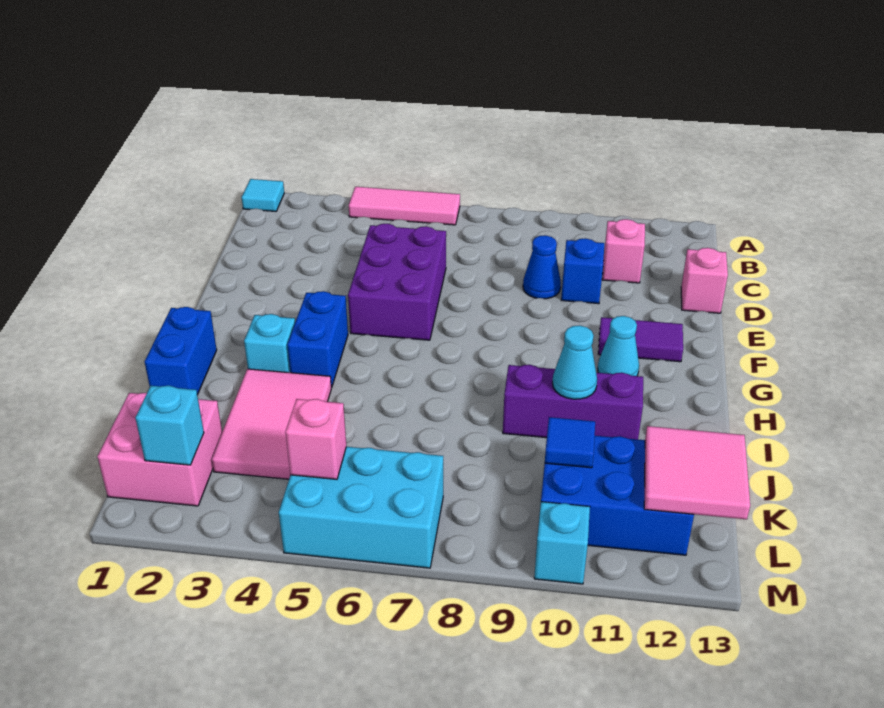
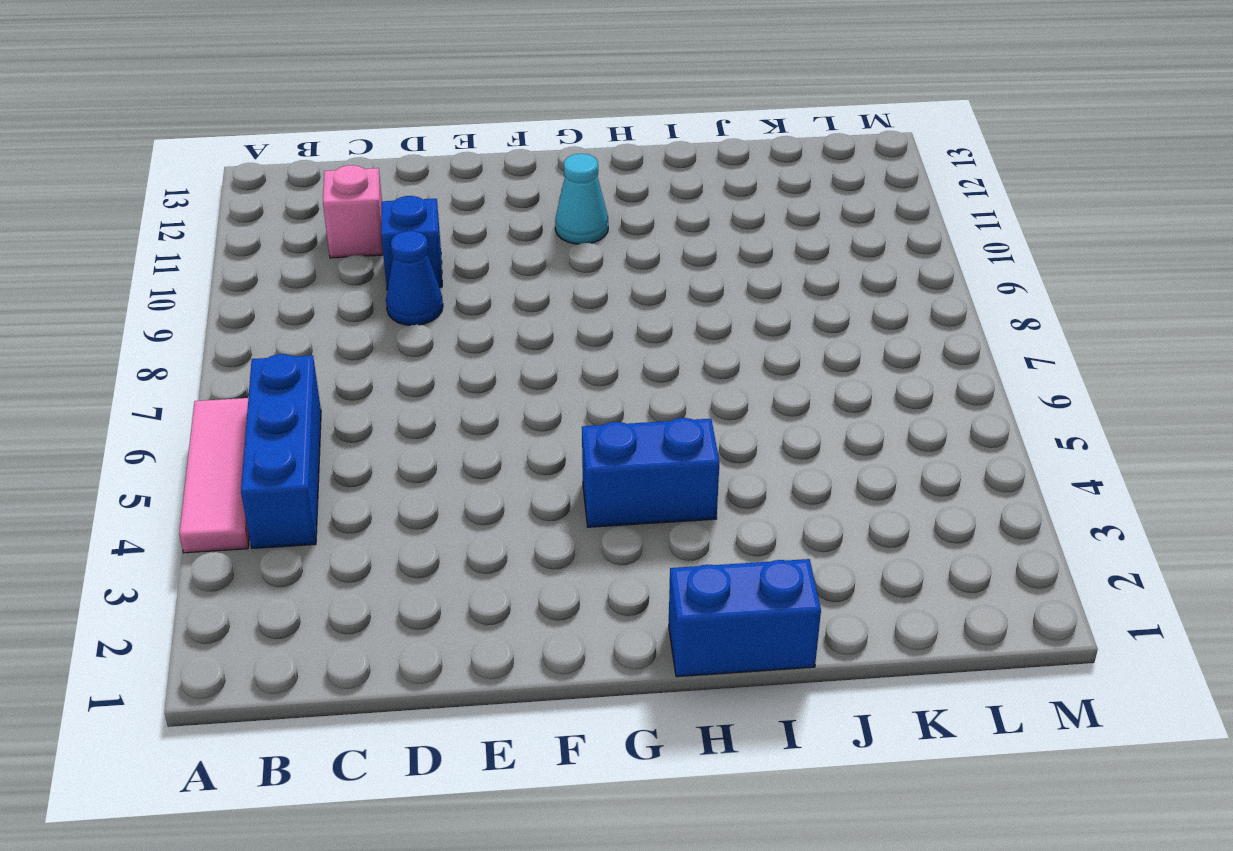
blue 1x3 brick [241,354,321,549] -> none
none -> cyan 1x1 tile [242,179,284,211]
none -> purple 2x3 brick [348,224,446,340]
none -> pink 1x1 brick [681,248,728,313]

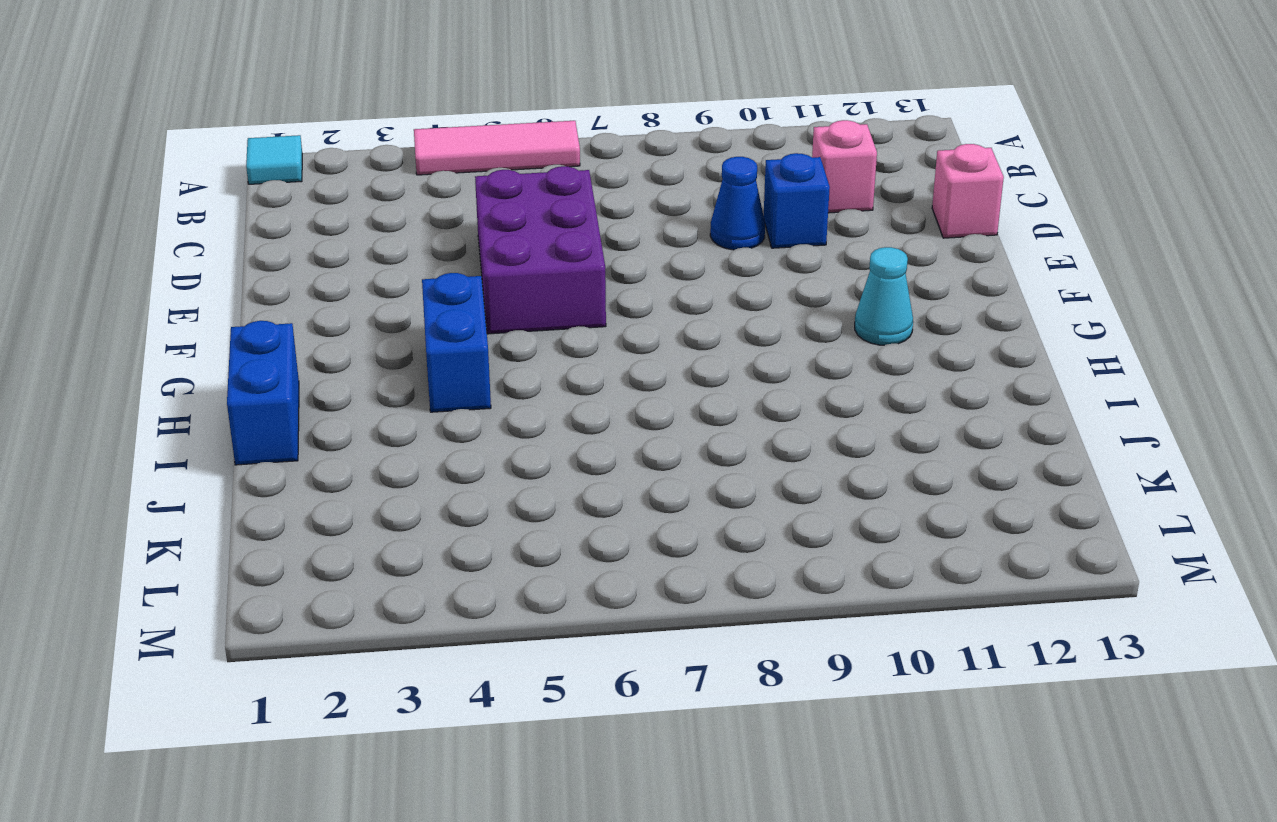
none -> purple 1x2 tile [598,317,683,362]
none -> cyan 1x1 brick [244,314,295,373]
none -> pink 2x3 tile [212,369,331,479]

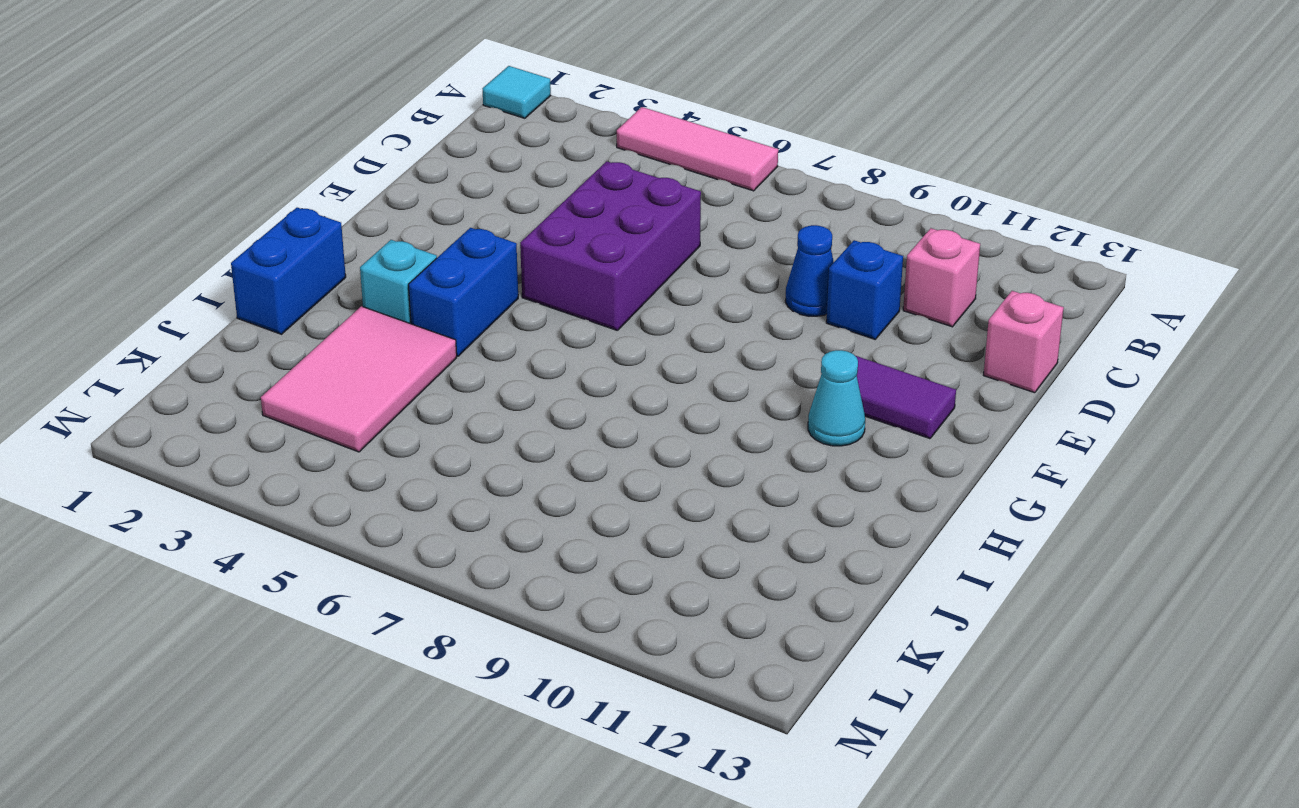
none -> purple 1x3 brick [503,365,643,440]
none -> pink 2x2 brick [97,393,222,506]
none -> blue 2x3 brick [541,436,694,555]

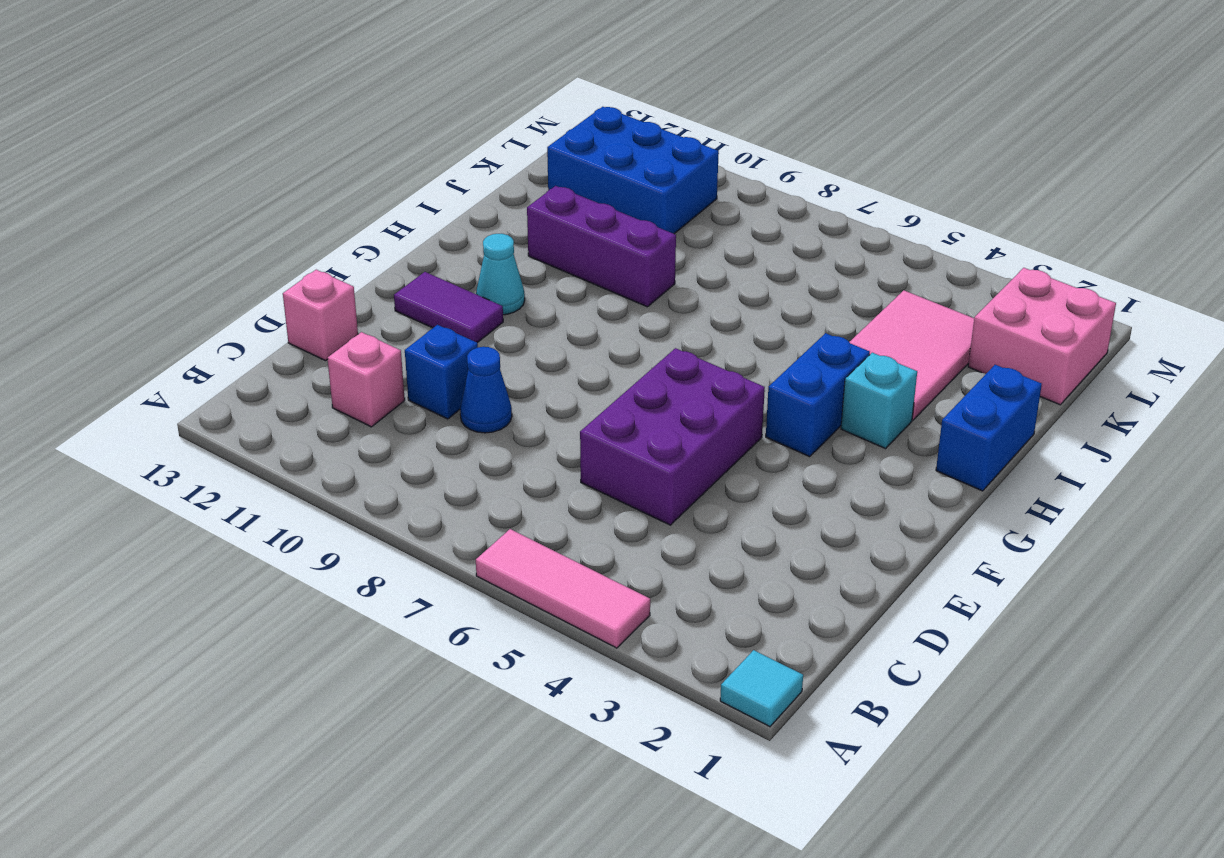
none -> cyan 2x3 brick [279,447,443,568]
none -> cyan 1x1 brick [534,502,590,584]
none -> cyan 1x1 cone [552,325,597,399]

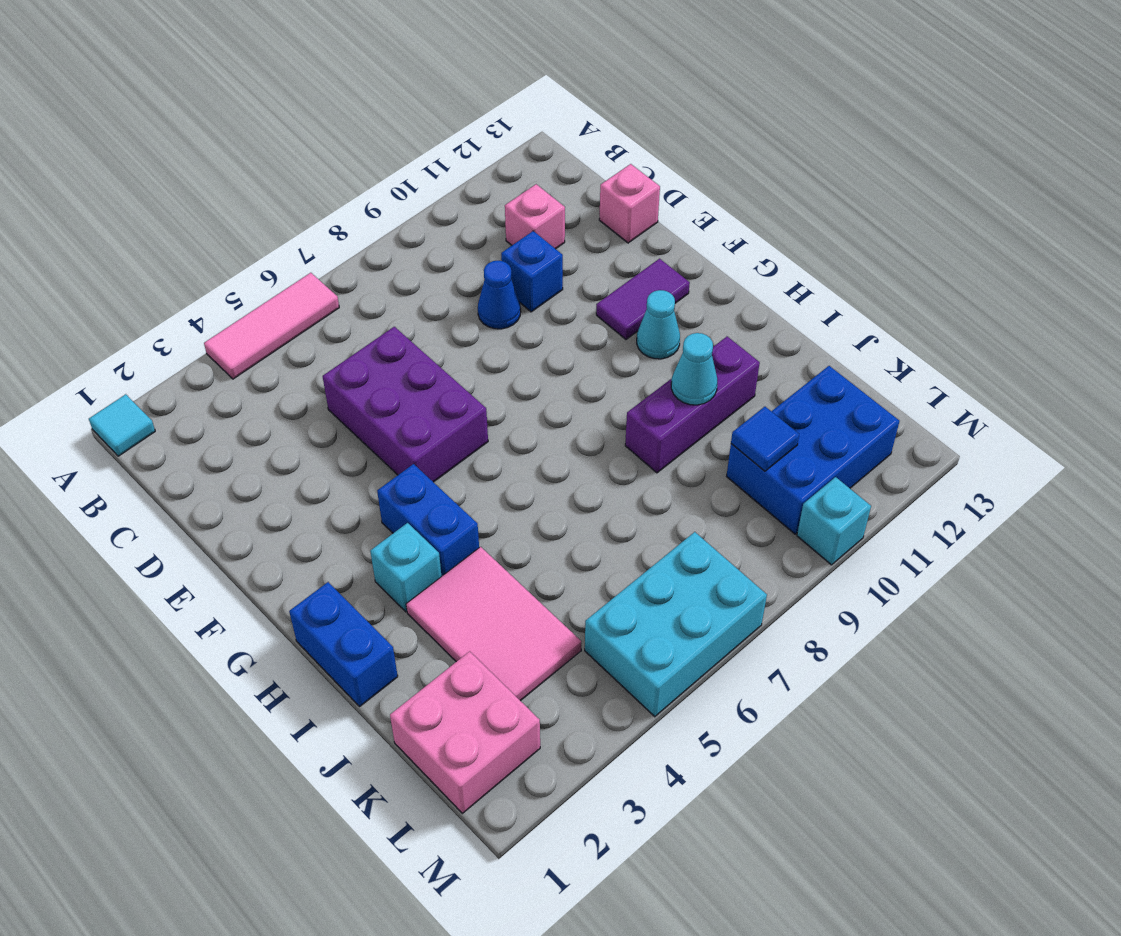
none -> pink 2x2 tile [644,426,750,519]
none -> cyan 1x1 brick [135,386,204,465]
none -> pink 1x1 brick [285,399,346,479]

